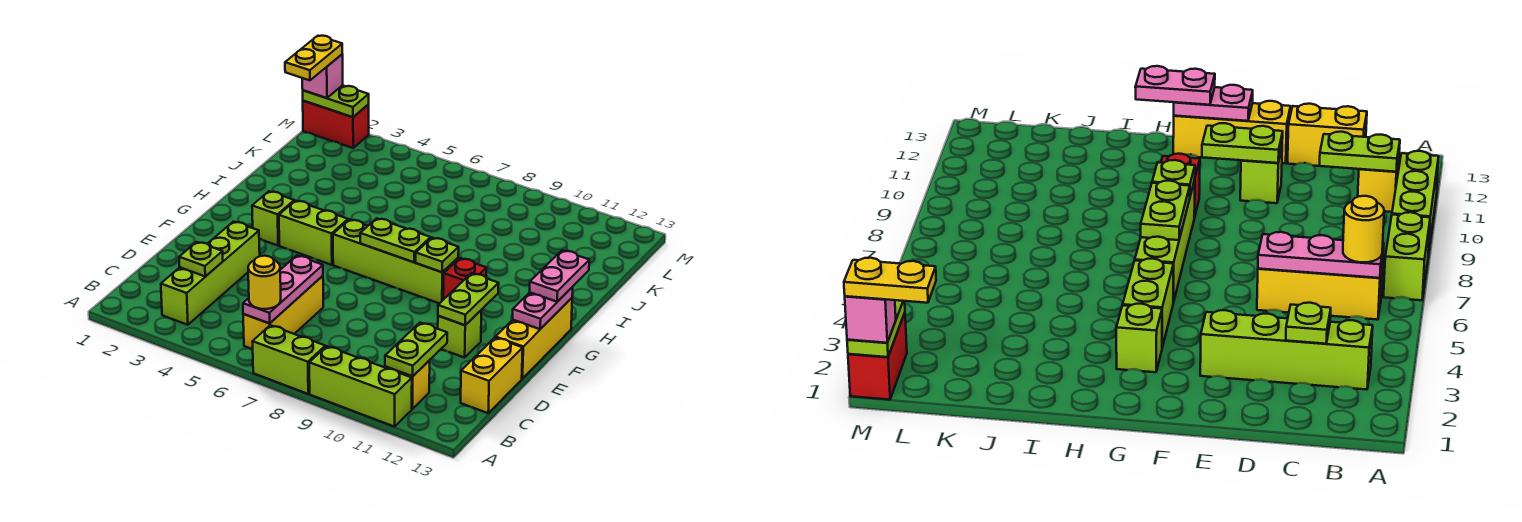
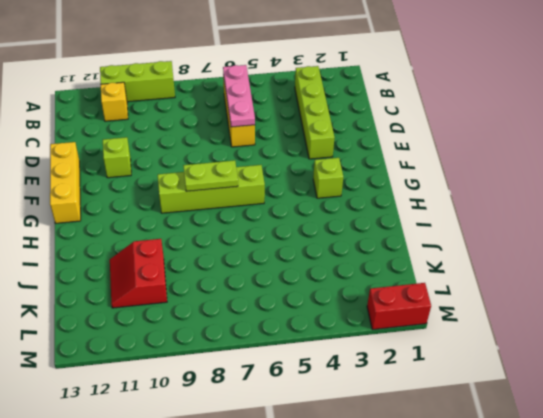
red 2x2 slope [110,239,167,308] -> none
none -> lime 1x2 brick [253,325,325,394]
none -> yellow 1x2 brick [461,338,523,413]
none -> lime 1x2 brick [279,201,348,265]

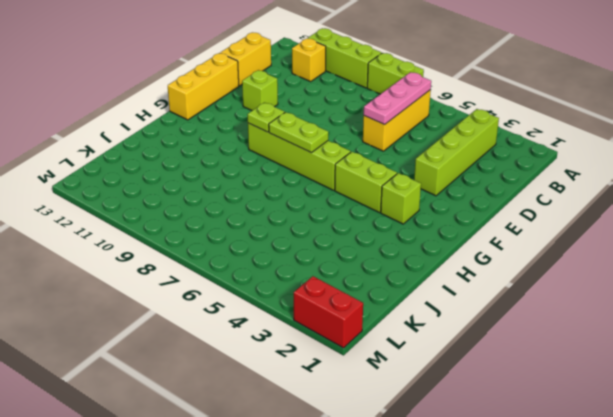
none -> red 1x1 brick [443,258,487,300]
none -> lime 1x2 plate [385,323,447,376]
none -> lime 1x1 plate [179,242,223,277]

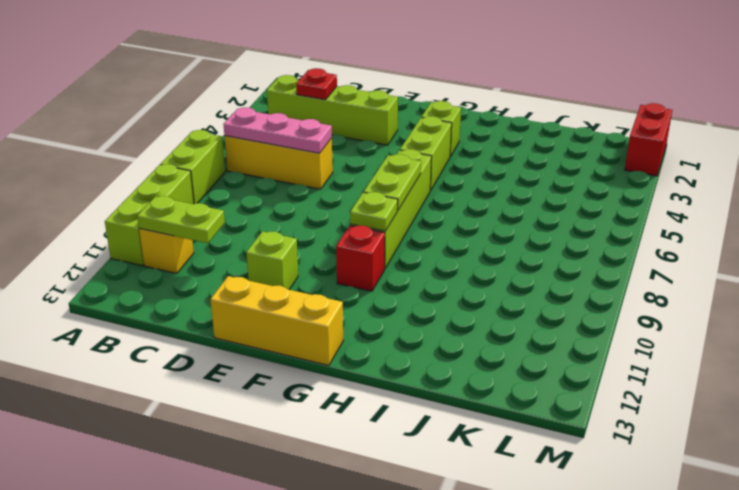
red 1x1 plate [296,68,337,100] -> lime 1x1 plate [179,242,223,277]
none -> yellow 1x2 brick [461,338,523,413]
none -> lime 1x2 plate [438,273,499,325]
none -> pink 1x2 plate [513,287,573,329]

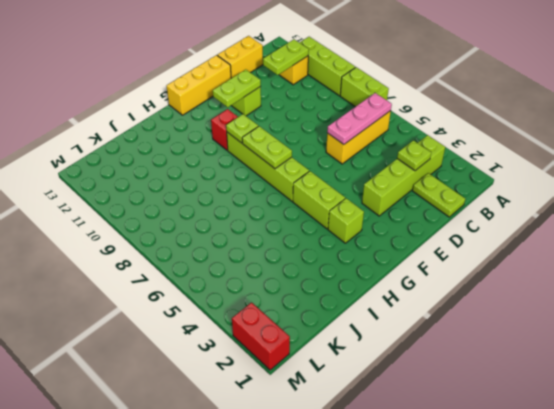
lime 1x2 plate [412,173,465,217] -> lime 1x2 plate moved to [303,85,369,117]
none -> pink 1x2 plate [513,287,573,329]
none -> yellow 1x1 round brick [248,256,281,309]
none -> pink 1x2 plate [530,250,589,302]

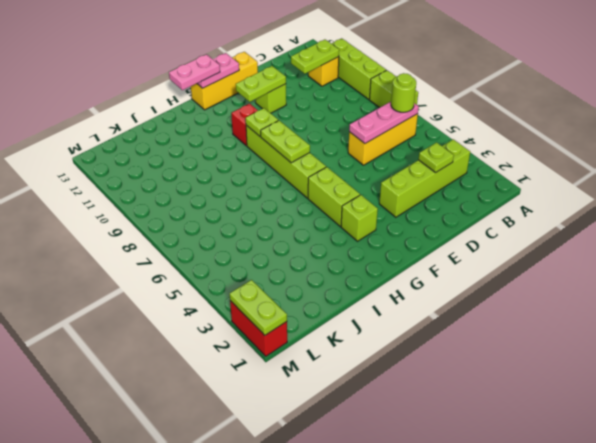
lime 1x1 round brick [391,73,416,112] -> yellow 1x1 round brick [248,256,281,309]
none -> yellow 1x2 brick [461,338,523,413]
none -> pink 1x1 brick [302,54,343,98]
none -> yellow 1x2 plate [285,36,342,80]

